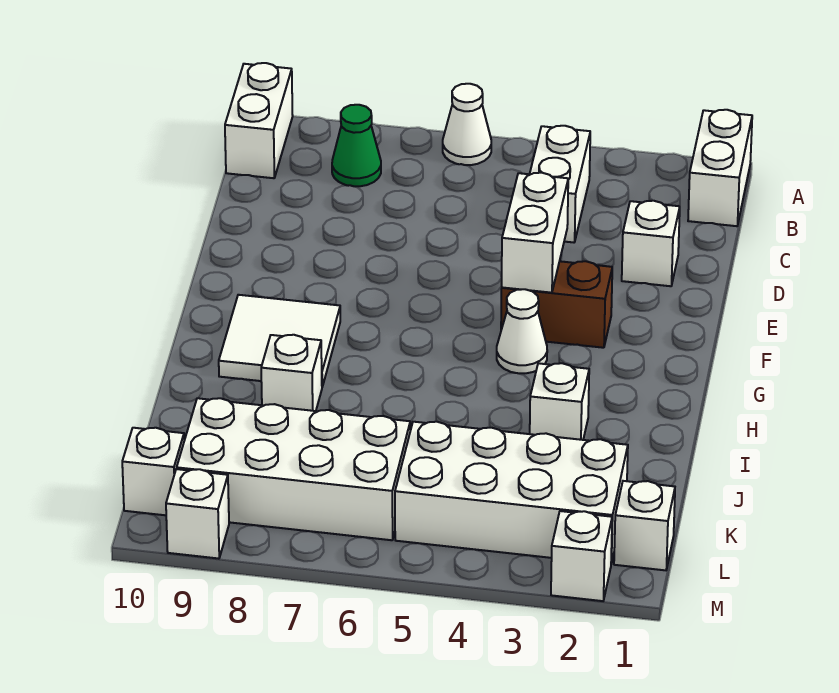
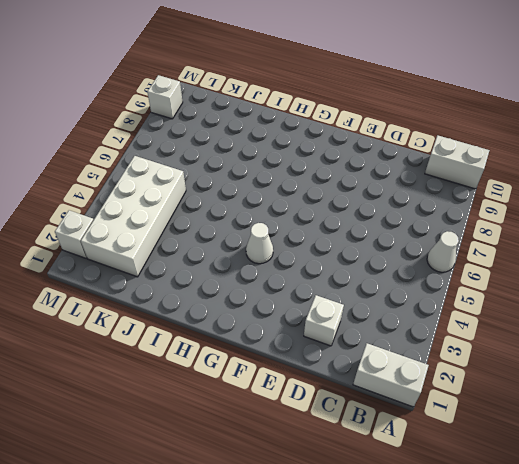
none -> white 1x2 brick [530,126,590,242]
none -> green 1x1 cone [332,105,381,186]
none -> brown 1x2 brick [501,261,612,348]

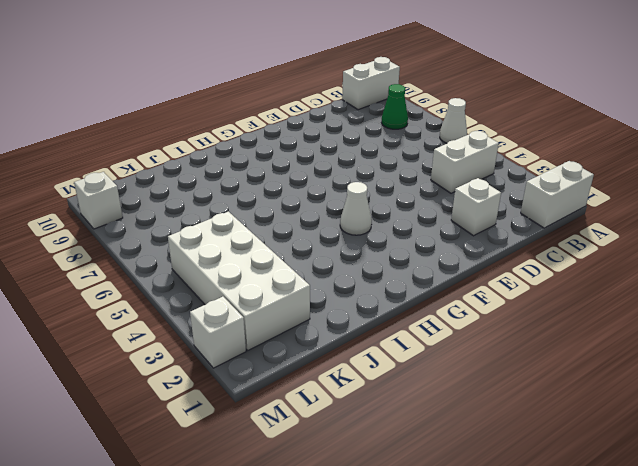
none -> brown 1x2 brick [501,261,612,348]
none -> white 2x2 tile [219,295,340,387]
none -> white 1x1 brick [530,363,589,440]

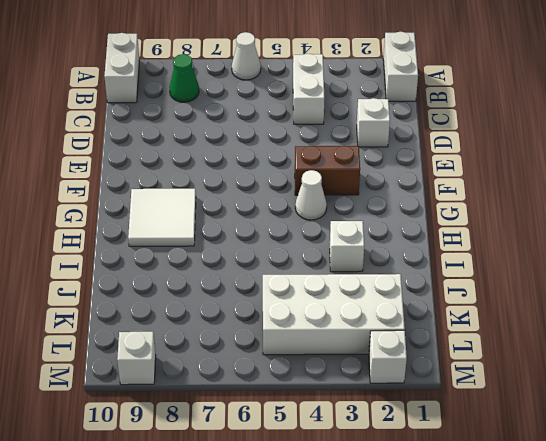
none -> white 1x1 brick [261,335,322,411]
none -> white 2x4 brick [177,398,410,540]
none -> white 1x1 brick [614,481,675,570]

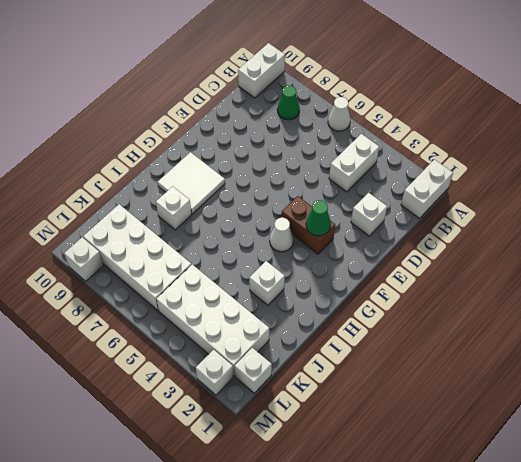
green 1x1 cone [306,200,331,236] -> none
none -> white 1x1 brick [122,428,184,515]
none -> white 1x2 brick [502,173,568,293]

